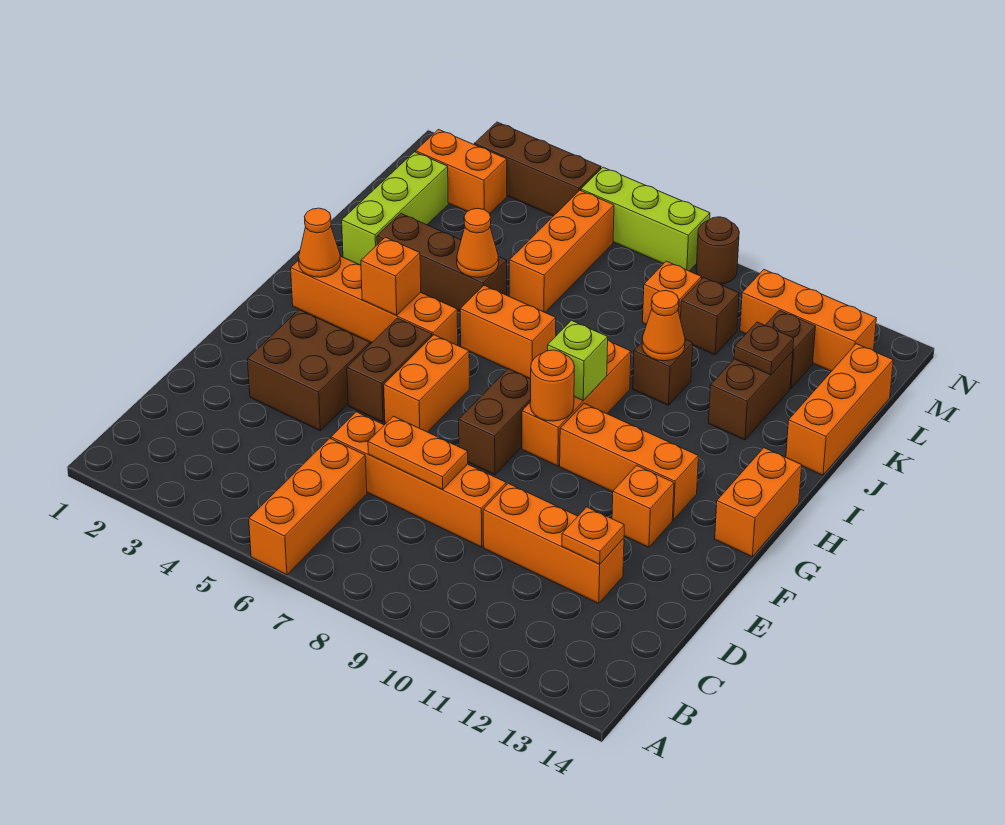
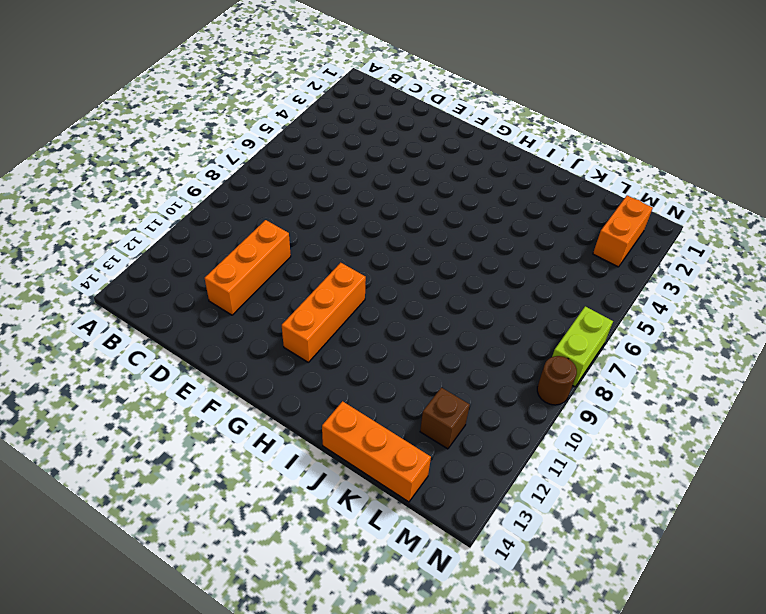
lime 1x2 brick [552,306,613,387] -> lime 1x3 brick [581,167,710,271]
none -> orange 1x3 brick [249,438,367,575]
none -> orange 1x4 brick [331,412,506,547]
none -> brown 2x2 brick [247,310,370,431]
none -> brown 1x2 brick [347,318,432,422]

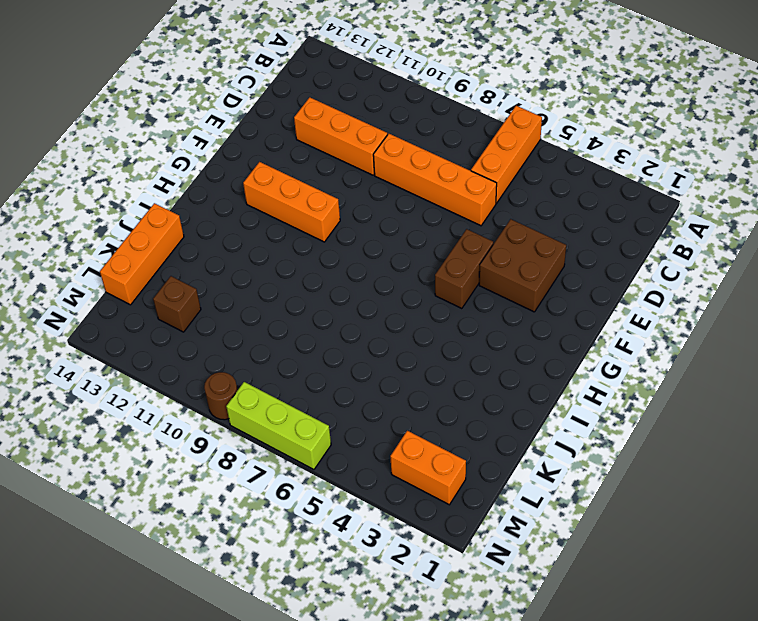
none -> orange 1x2 brick [384,335,469,432]
none -> brown 1x2 brick [459,369,531,475]
none -> orange 1x1 brick [612,465,674,547]
none -> orange 1x3 brick [522,340,631,466]

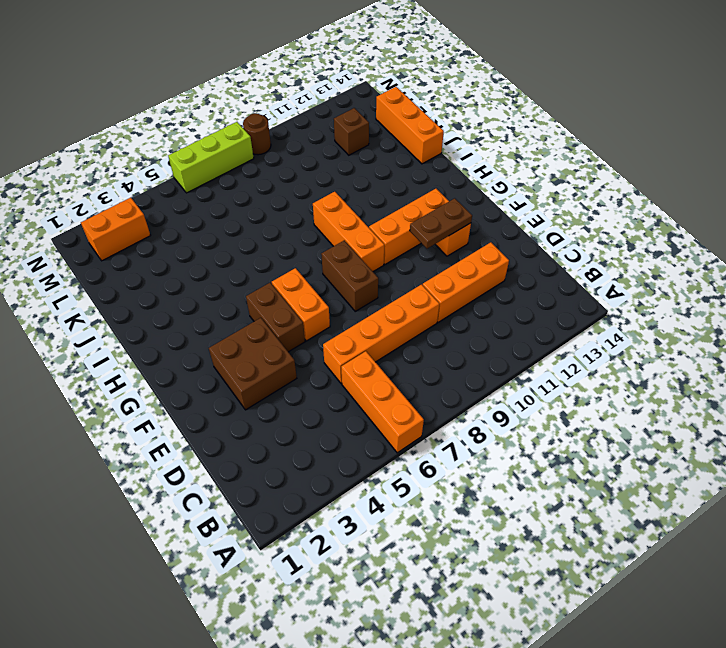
brown 1x2 plate [410,198,472,249] -> none
none -> orange 1x2 brick [715,448,802,557]
none -> orange 1x4 brick [291,256,458,345]
none -> orange 1x2 brick [460,285,556,379]
none -> lime 1x3 brick [342,152,448,265]

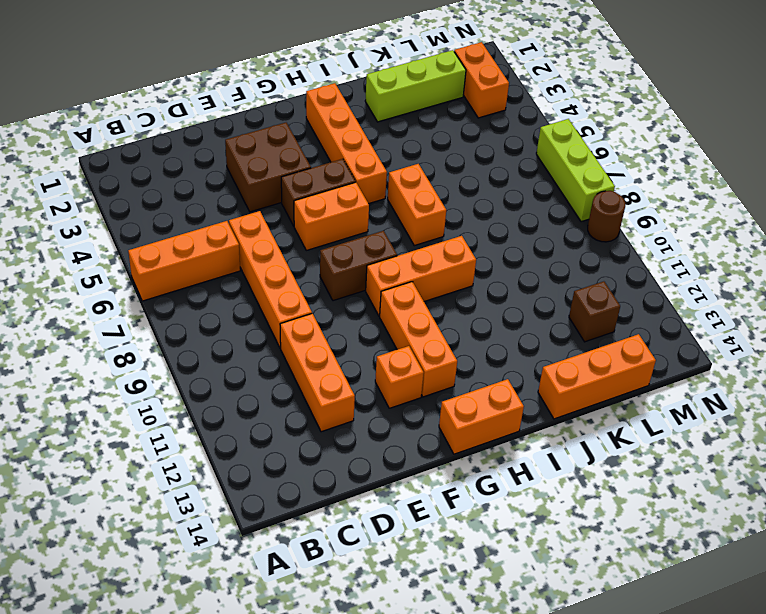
none -> brown 1x3 brick [377,213,507,311]
none -> brown 1x1 brick [633,339,693,405]
none -> brown 1x2 brick [709,352,793,440]
none -> orange 1x3 brick [509,190,614,312]

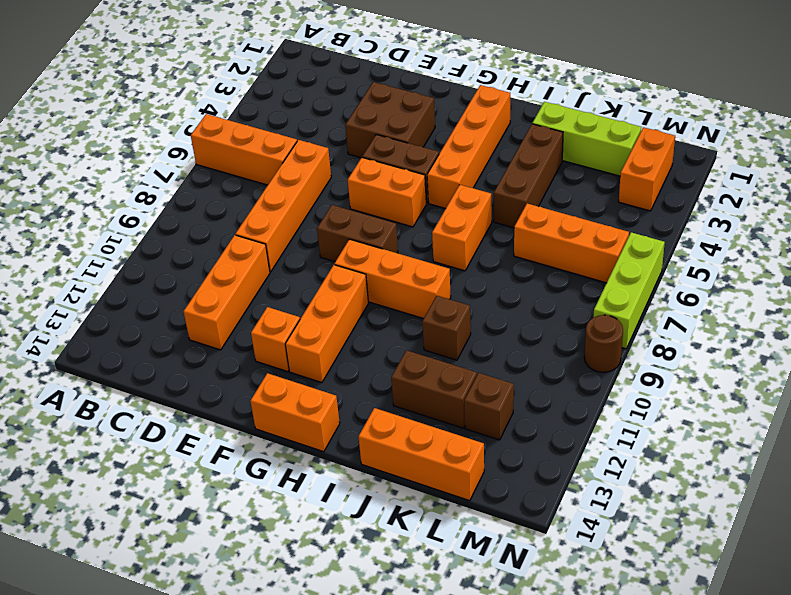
none -> orange 1x1 brick [643,261,702,324]
none -> brown 1x1 brick [680,277,739,355]
none -> orange 1x3 brick [740,270,876,371]
none -> brown 1x3 brick [474,122,601,216]

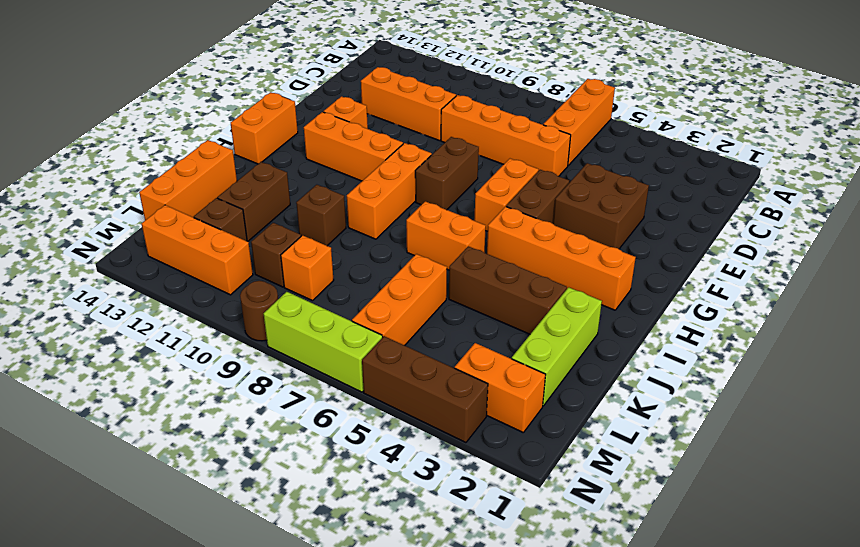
none -> orange 1x2 plate [368,416,468,490]
none -> orange 1x1 plate [562,507,624,564]
none -> orange 1x1 round brick [530,350,575,421]
none -> orange 1x1 cone [299,208,341,277]

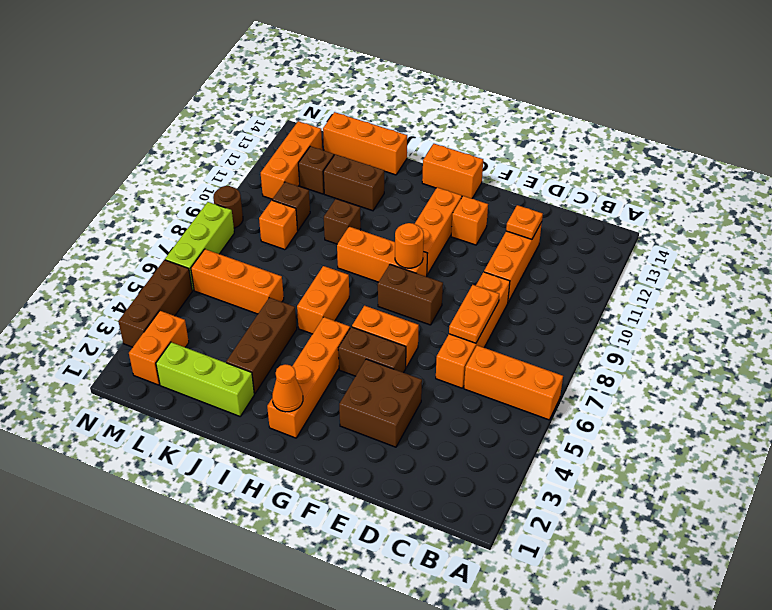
none -> orange 1x1 brick [361,237,421,316]
none -> lime 1x1 brick [547,320,608,401]
none -> orange 1x1 cone [457,208,499,277]
none -> orange 1x1 cone [642,291,685,361]

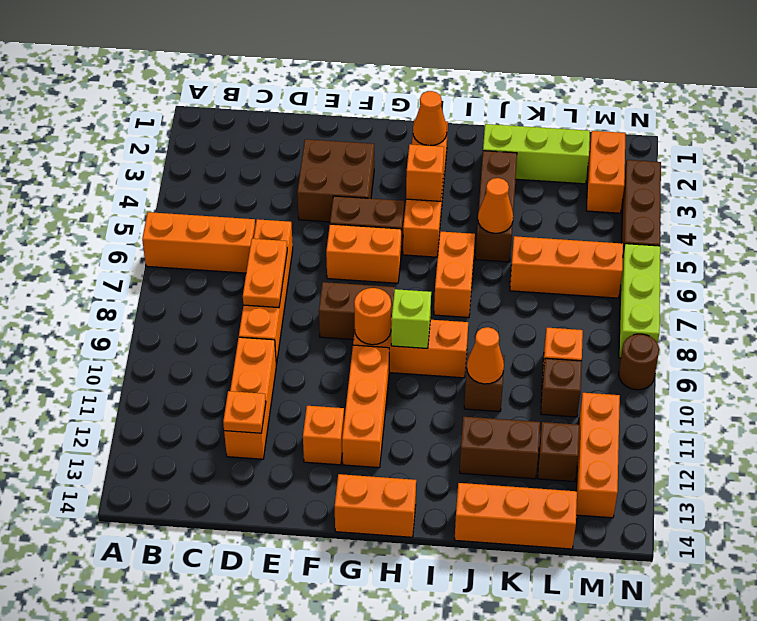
none -> brown 1x1 plate [734,322,794,375]

